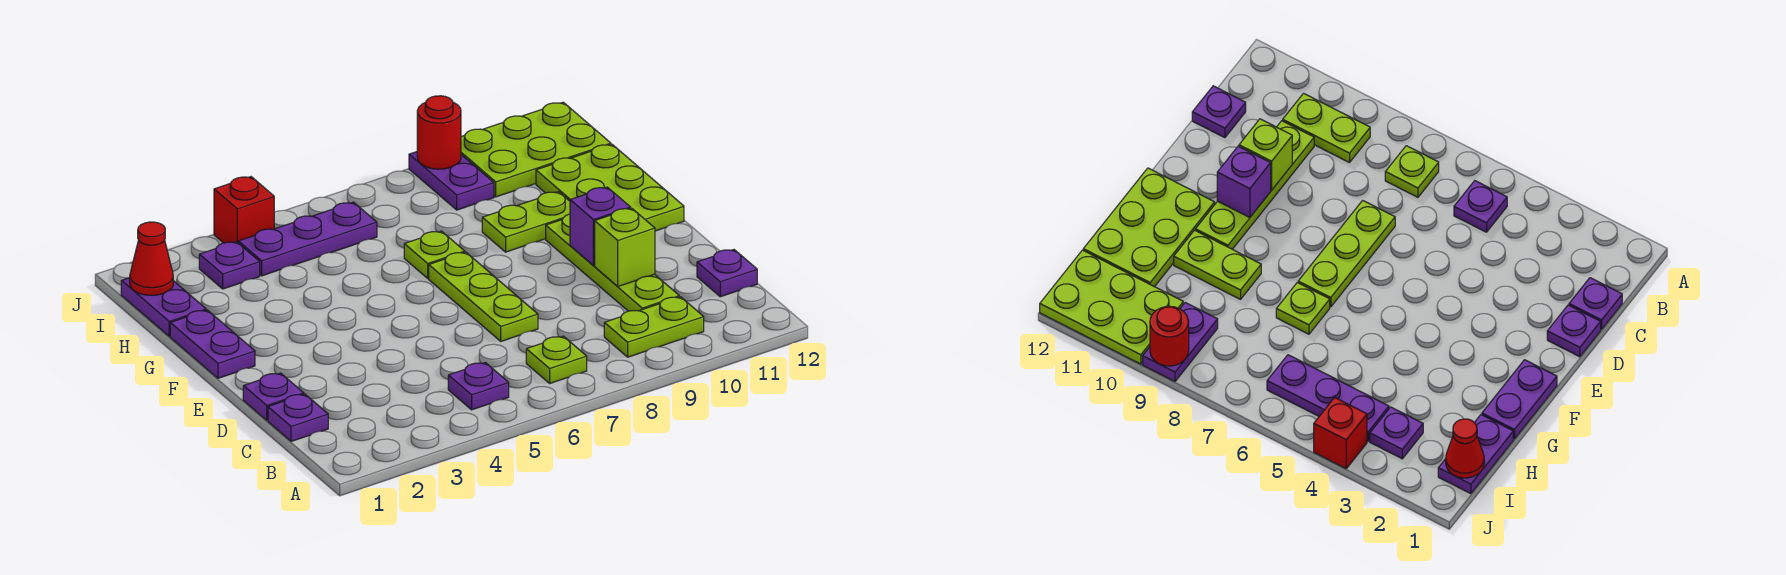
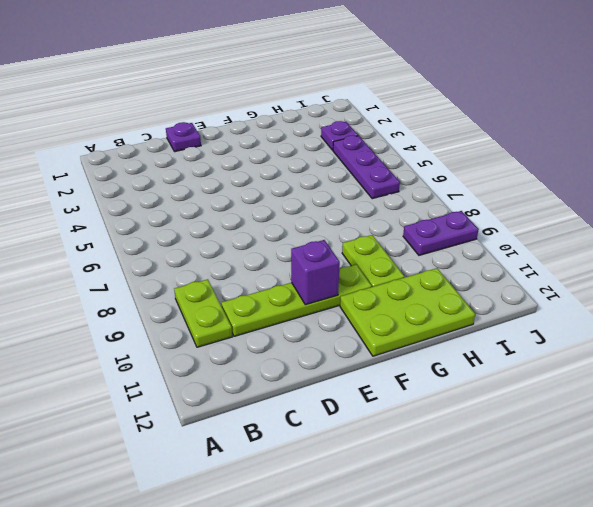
none -> purple 1x1 plate [448,363,509,410]
none -> lime 1x1 plate [526,336,587,383]
none -> purple 1x1 plate [268,394,328,441]

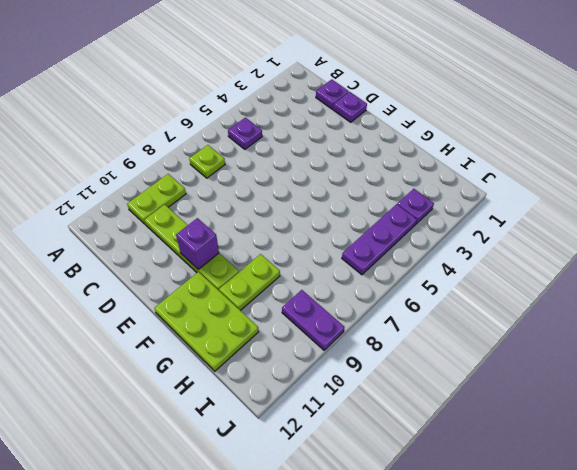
none -> purple 1x1 plate [697,250,757,297]
none -> lime 1x3 plate [429,252,538,341]
none -> purple 1x2 plate [170,310,255,378]

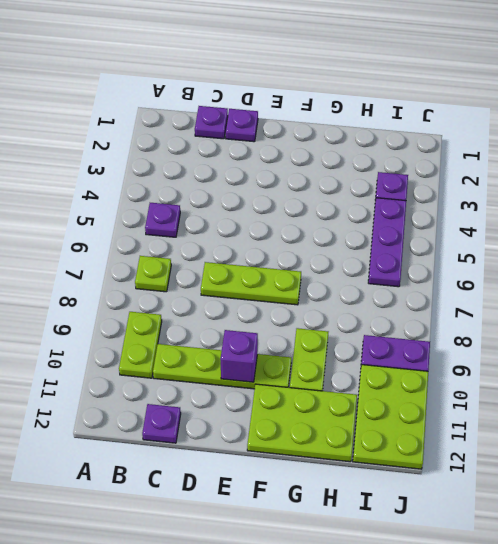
none -> purple 1x2 plate [170,310,255,378]
none -> lime 1x1 plate [404,231,465,278]
none -> purple 1x2 plate [121,278,206,336]

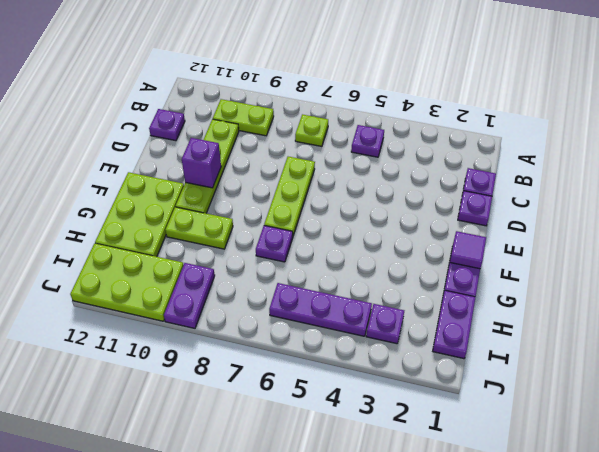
purple 1x1 tile [450,231,486,269] -> none
purple 1x1 plate [256,226,293,262] -> lime 1x1 plate [404,231,465,278]
none -> red 1x1 brick [214,177,274,243]
none -> lime 1x1 brick [595,208,655,286]
none -> red 1x1 cone [130,222,173,295]

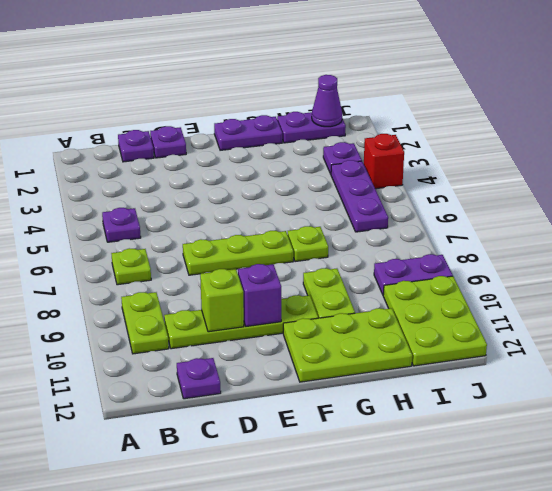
purple 1x1 cone [312,75,342,127] -> red 1x1 cone [130,222,173,295]
none -> red 1x1 round brick [417,96,461,169]

